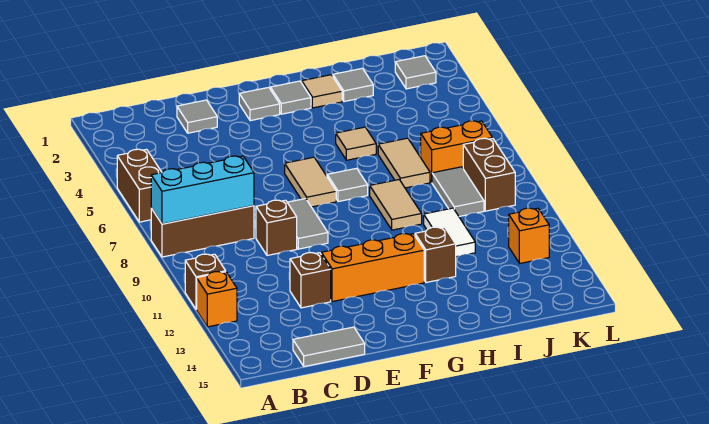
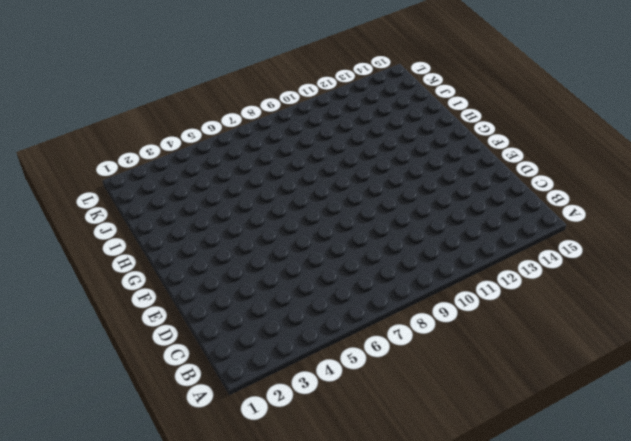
none -> brown 1x2 brick [117,149,162,222]
none -> brown 1x3 brick [151,206,254,257]
none -> brown 1x1 brick [185,254,226,309]

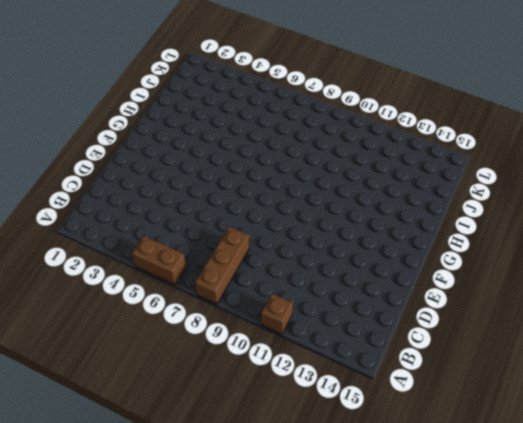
none -> orange 1x1 brick [197,272,237,327]
none -> grey 1x2 tile [293,327,365,367]
none -> grey 1x1 tile [177,100,217,133]

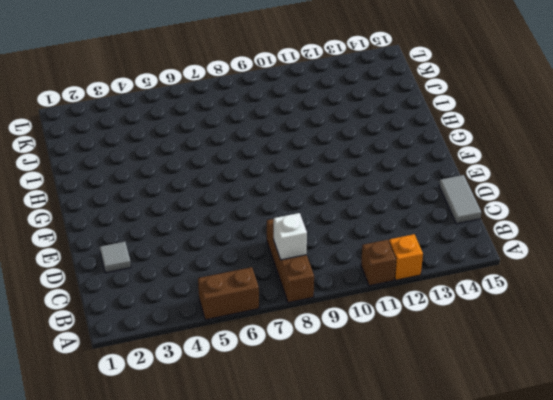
white 1x1 brick [274,213,307,260] -> cyan 1x3 brick [151,156,254,224]
none -> brown 1x1 brick [256,200,297,255]
none -> brown 1x1 brick [290,253,331,308]
none -> grey 1x2 tile [287,199,328,249]

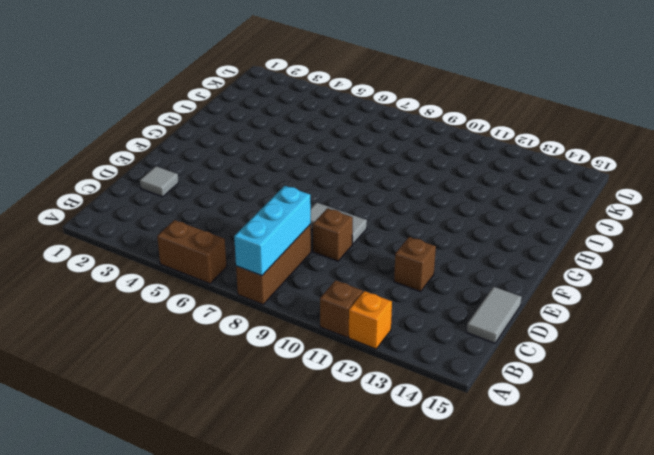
none -> orange 1x3 brick [321,234,424,302]
none -> grey 1x1 tile [239,87,280,121]
none -> tan 1x2 tile [285,157,336,207]

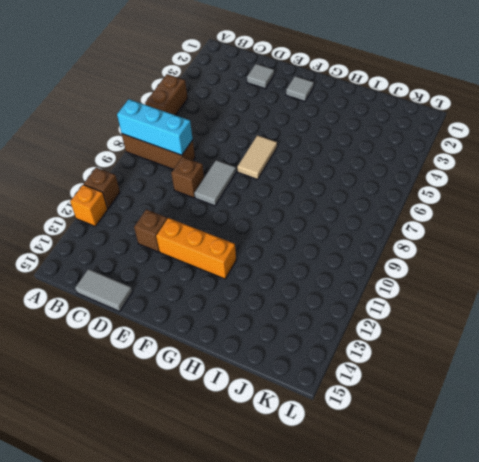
none -> grey 1x1 tile [270,81,311,114]
none -> grey 1x1 tile [327,168,368,202]
none -> tan 1x1 tile [302,75,342,108]

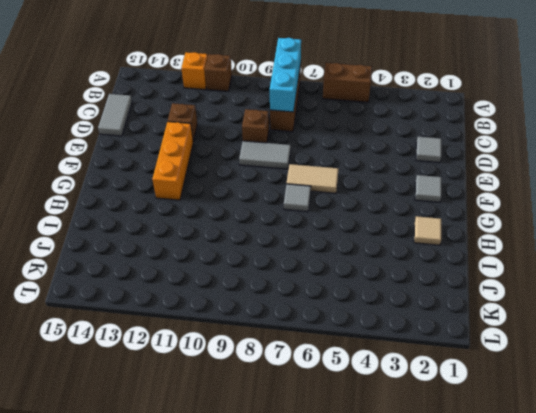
none -> grey 1x1 tile [270,81,311,114]
none -> tan 1x1 tile [336,127,376,160]
none -> tan 1x2 tile [370,180,422,230]

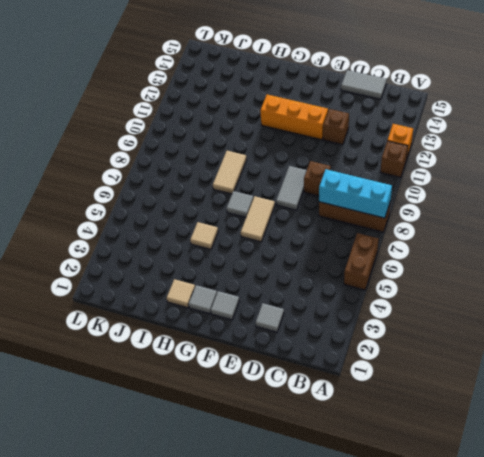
none -> brown 1x1 brick [415,227,456,282]
none -> grey 1x1 tile [333,68,373,102]
none -> tan 1x2 tile [378,138,430,188]

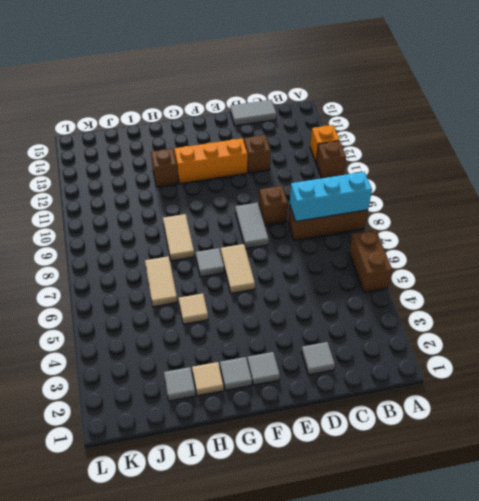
none -> white 1x2 tile [424,208,475,257]
none -> orange 1x2 brick [421,121,493,182]
none -> grey 1x2 tile [432,167,484,216]

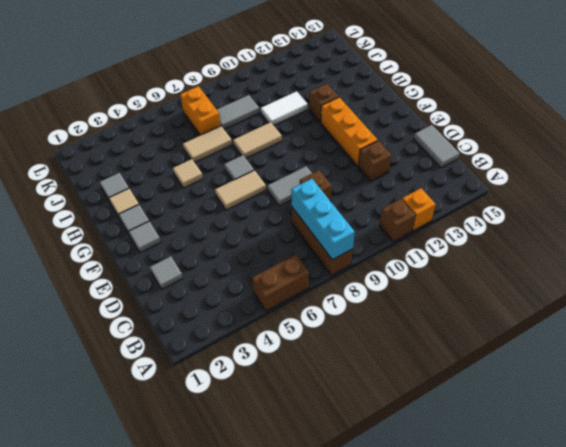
none -> grey 1x1 tile [395,56,436,89]
none -> brown 1x2 brick [463,138,515,211]
none -> orange 1x1 brick [509,208,549,263]

